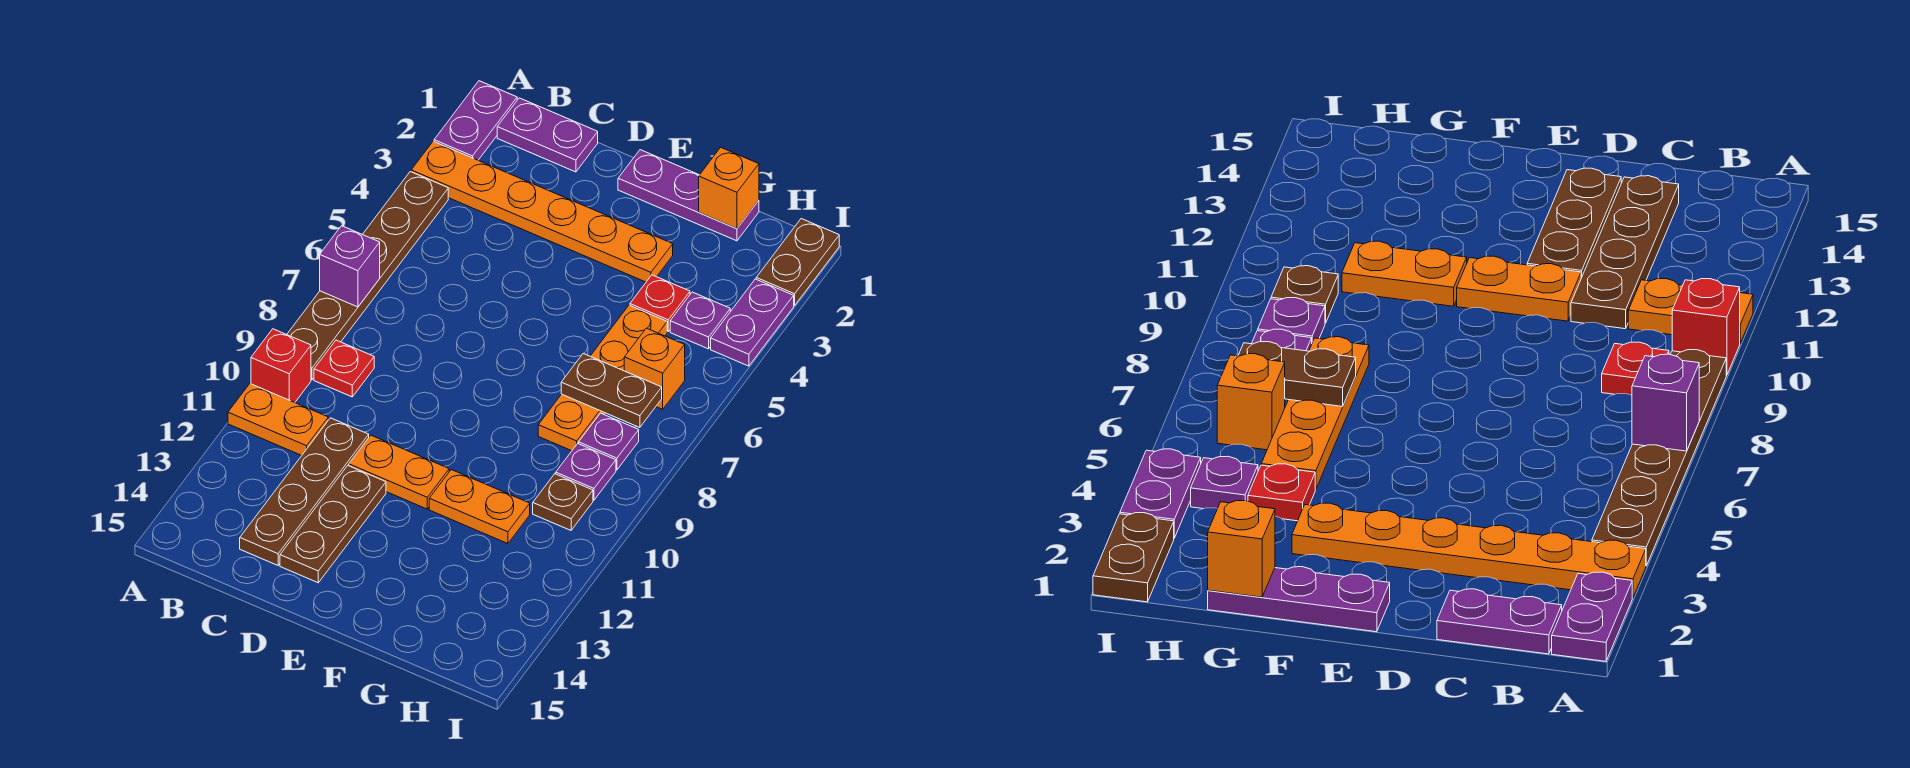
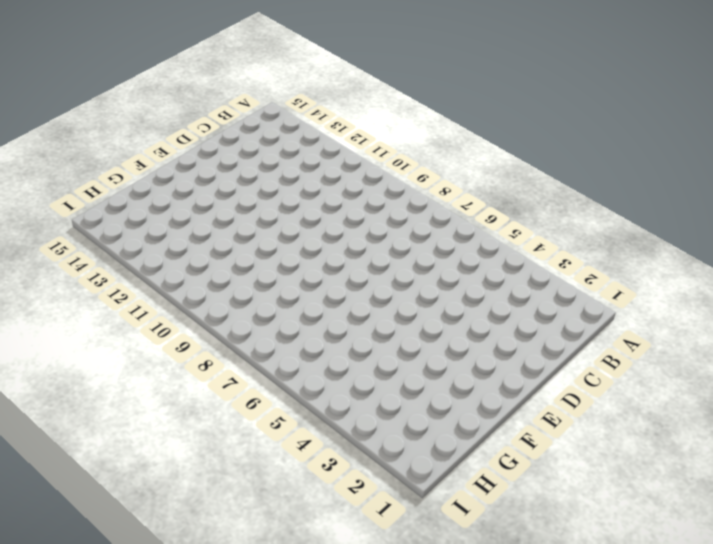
none -> purple 1x2 plate [434,81,517,160]
none -> orange 1x6 plate [411,141,673,282]
none -> brown 1x6 plate [287,172,448,380]

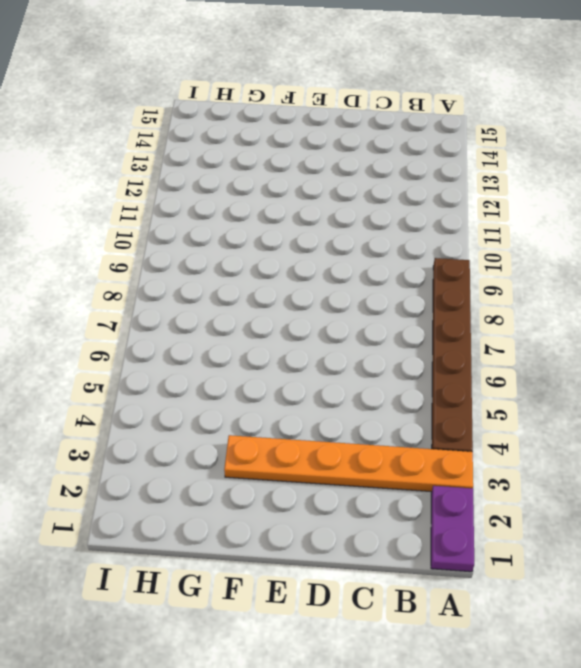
none -> red 1x1 brick [251,329,311,402]
none -> orange 1x2 plate [228,384,328,455]
none -> purple 1x2 plate [497,98,598,172]

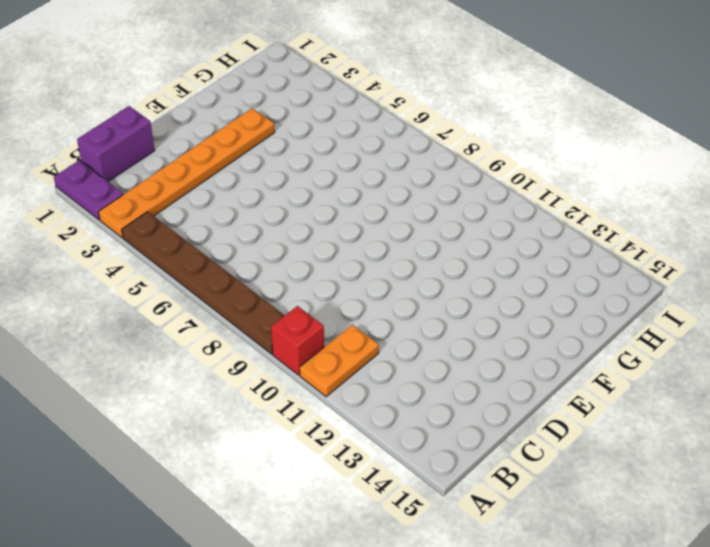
purple 1x2 brick [77,106,155,182] -> purple 1x2 plate [497,98,598,172]
none -> red 1x1 plate [314,340,374,397]
none -> brown 1x4 plate [240,418,369,565]
none -> orange 1x2 plate [349,435,449,509]

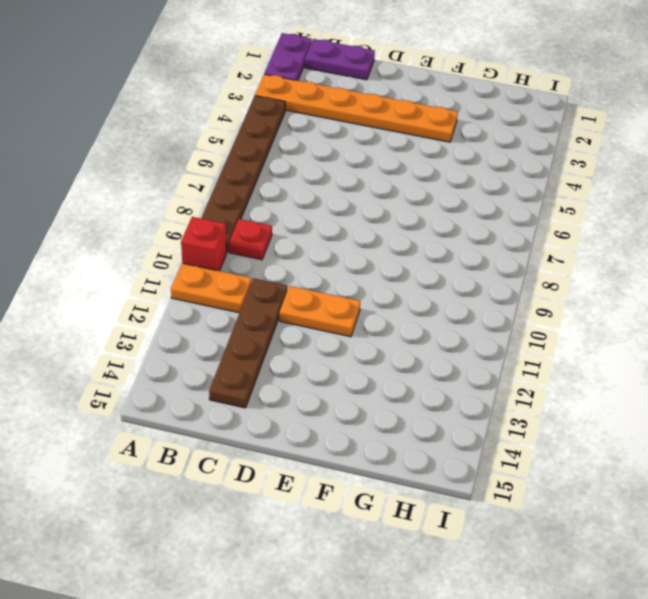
none -> brown 1x3 plate [280,466,386,583]
none -> purple 1x3 plate [618,150,759,241]
none -> orange 1x2 plate [429,470,530,544]

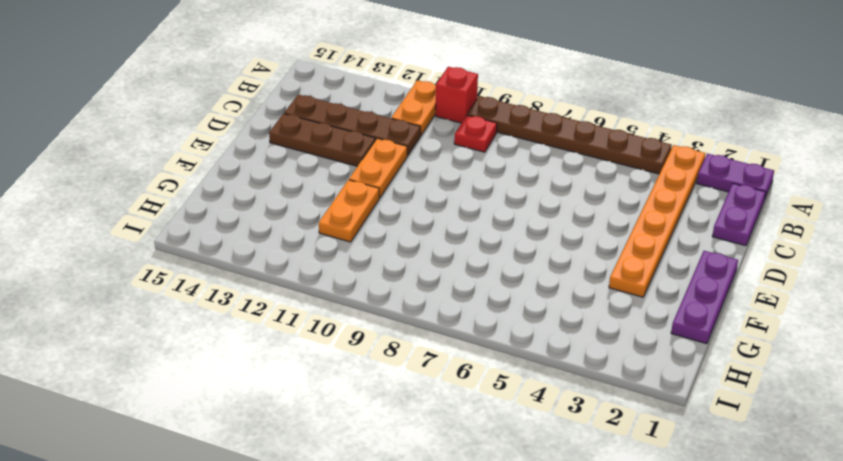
none -> red 1x1 plate [630,275,690,331]
none -> orange 1x4 plate [538,305,667,451]
none -> purple 1x1 plate [670,292,730,349]

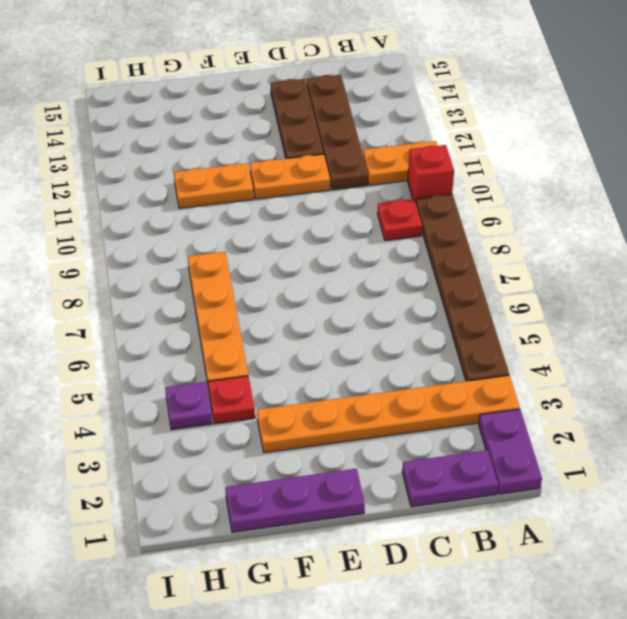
none -> orange 1x1 brick [624,328,685,409]
none -> purple 1x1 plate [579,413,639,470]
none -> purple 1x1 plate [556,444,616,500]

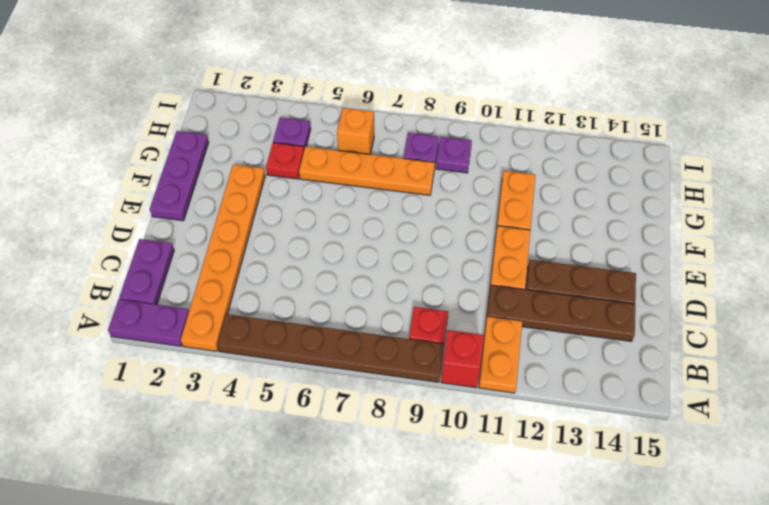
none -> brown 1x1 plate [533,474,593,530]
none -> brown 1x2 plate [756,219,839,305]
none -> purple 1x2 plate [711,279,794,366]

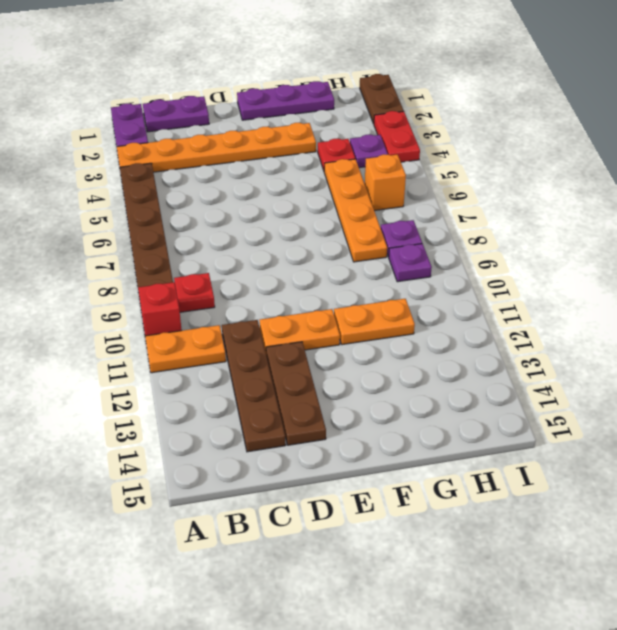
red 1x2 plate [374,111,420,162] -> purple 1x2 plate [711,279,794,366]
none -> brown 1x1 plate [533,474,593,530]
none -> purple 1x1 brick [320,226,380,307]
none -> orange 1x1 brick [699,147,759,229]

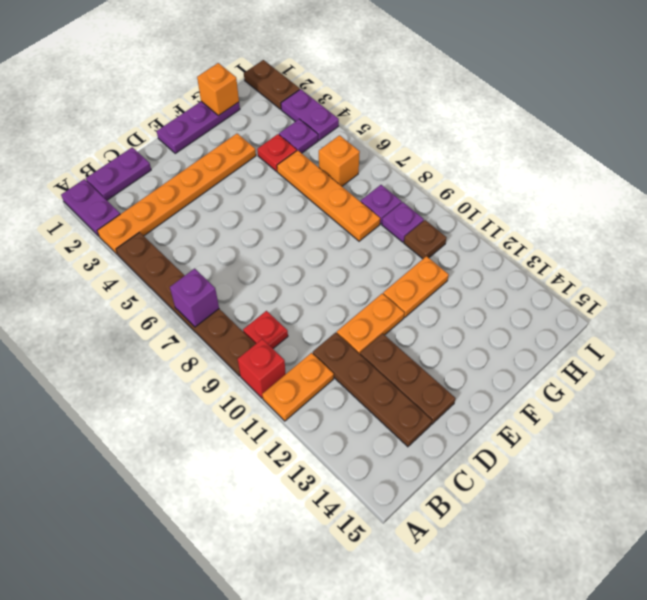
none -> brown 1x2 plate [561,354,662,428]

